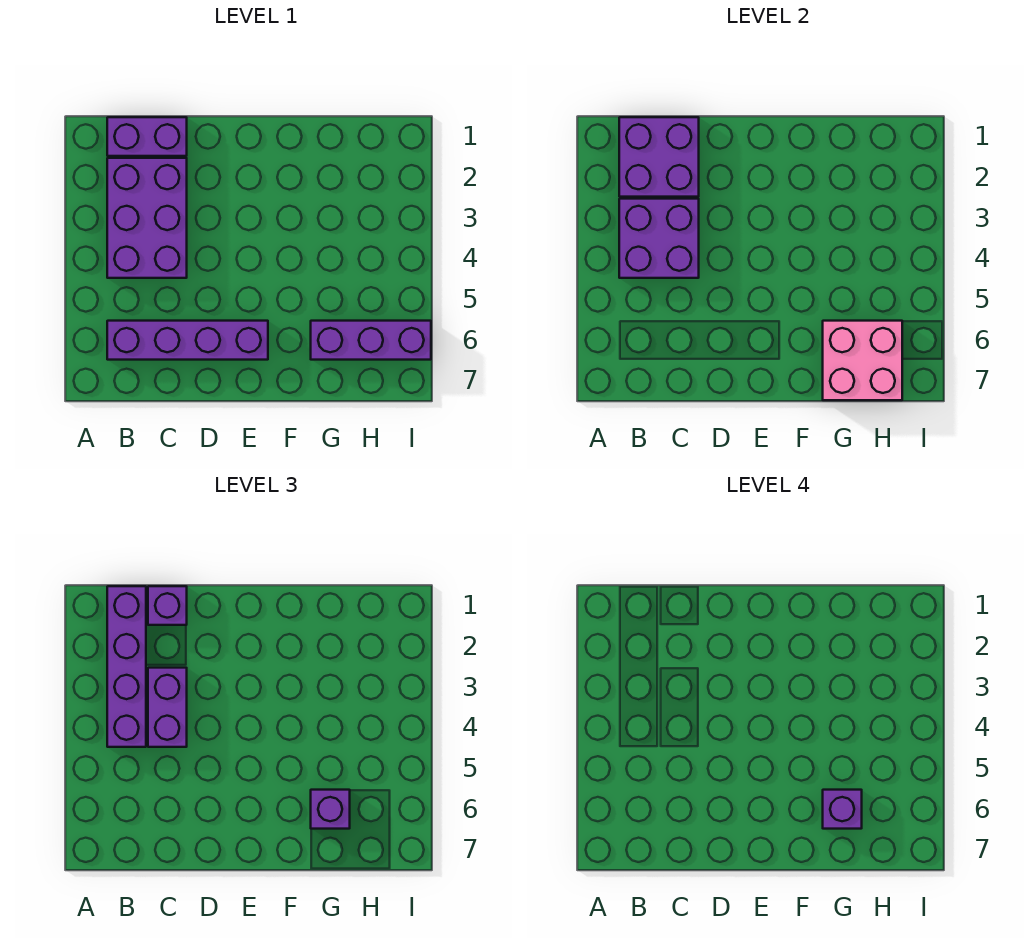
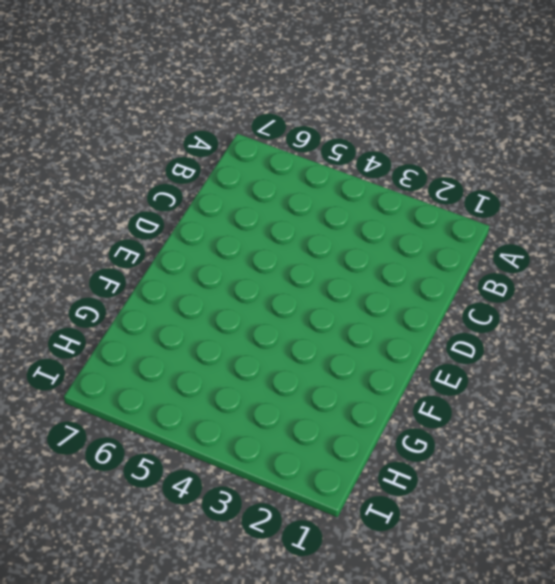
none -> purple 1x2 brick [107,117,187,156]
none -> purple 2x3 brick [107,158,187,278]
none -> purple 1x4 brick [107,321,268,360]

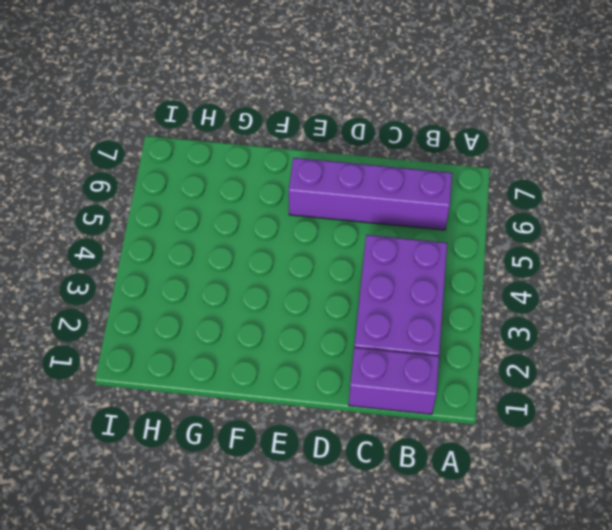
none -> purple 1x3 brick [311,321,431,360]
none -> purple 2x2 brick [619,117,699,197]
none -> purple 2x2 brick [619,199,699,278]

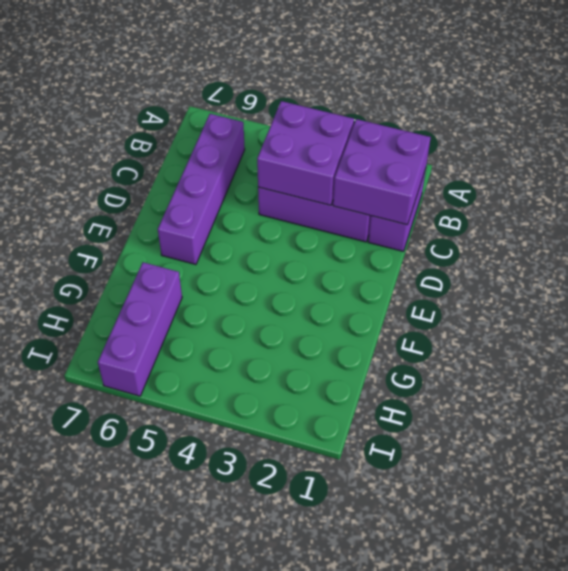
none -> pink 2x2 brick [823,321,902,400]
none -> purple 1x4 brick [107,586,146,747]
none -> purple 1x1 brick [148,586,187,625]

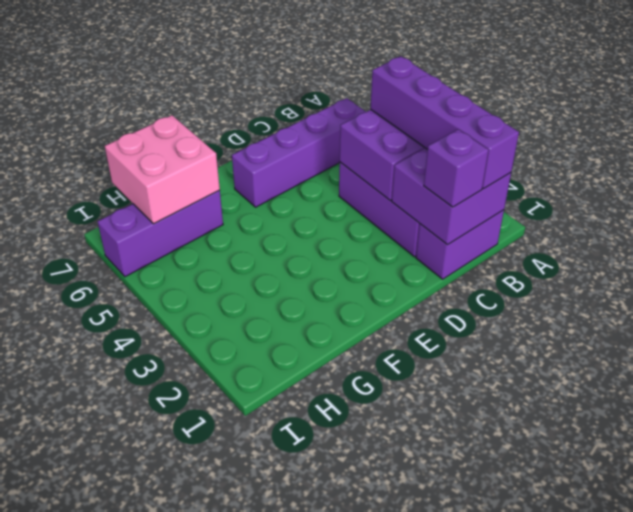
none -> purple 1x2 brick [148,668,187,747]
none -> purple 1x1 brick [311,790,350,829]
none -> purple 1x1 brick [823,790,862,829]

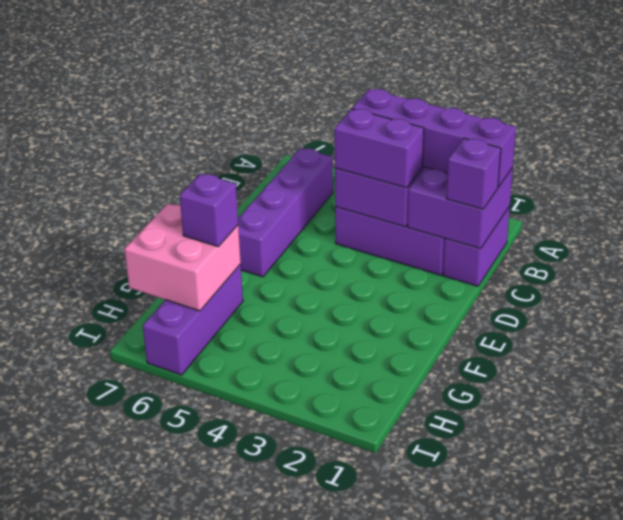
none -> purple 1x1 brick [823,790,862,829]

